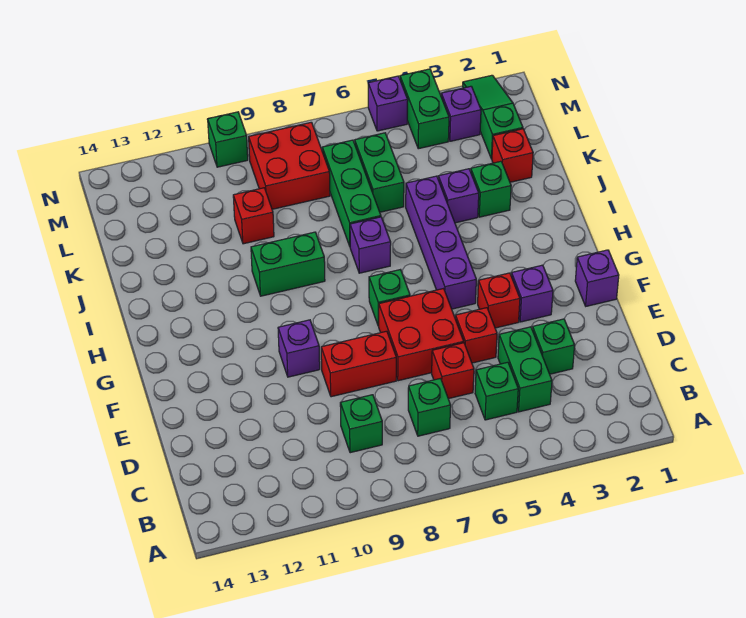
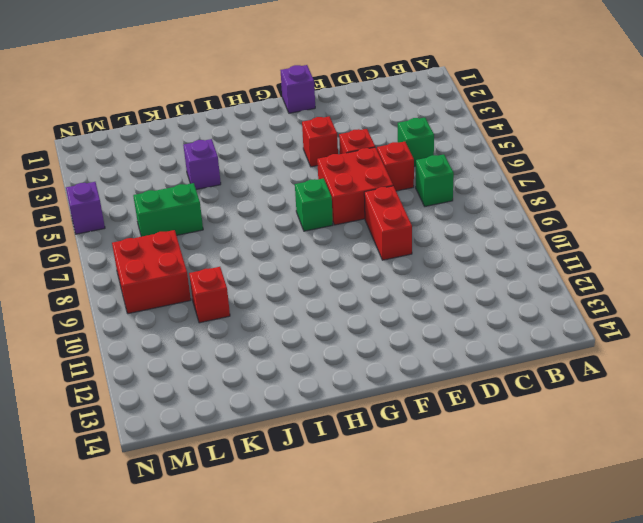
none -> green 1x2 brick [498,327,552,412]
none -> green 1x1 brick [340,395,382,453]
none -> green 1x1 brick [532,319,575,374]

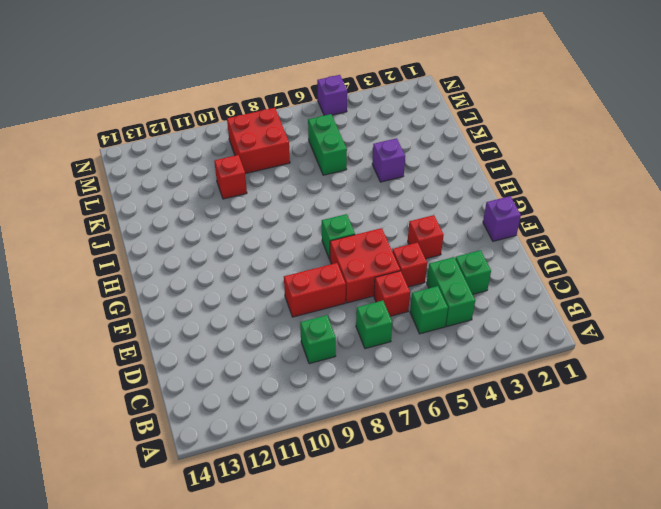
none -> purple 1x1 brick [511,265,553,322]
none -> purple 1x1 brick [278,320,320,377]
none -> purple 1x4 brick [406,176,476,309]

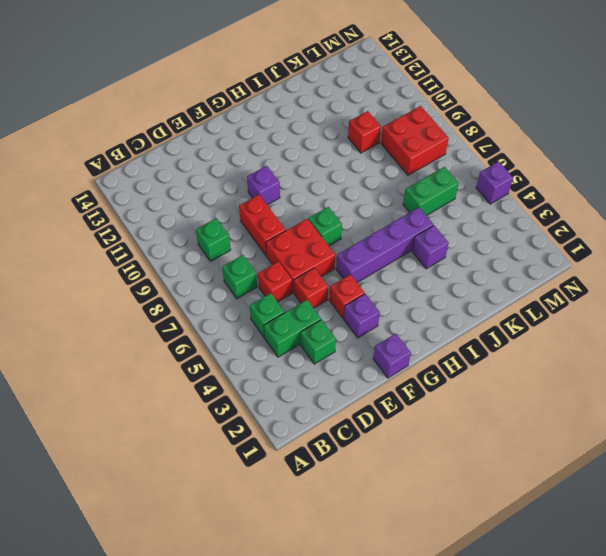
none -> purple 1x1 brick [350,217,391,273]
none -> green 1x2 brick [251,232,325,296]
none -> green 1x1 brick [471,161,511,217]

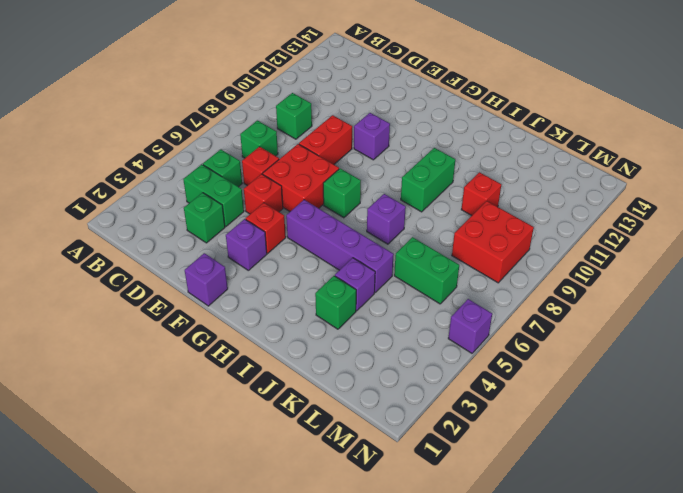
none -> green 1x3 brick [322,140,381,246]
none -> red 1x1 brick [492,129,533,182]
none -> green 1x3 slope [463,75,523,159]

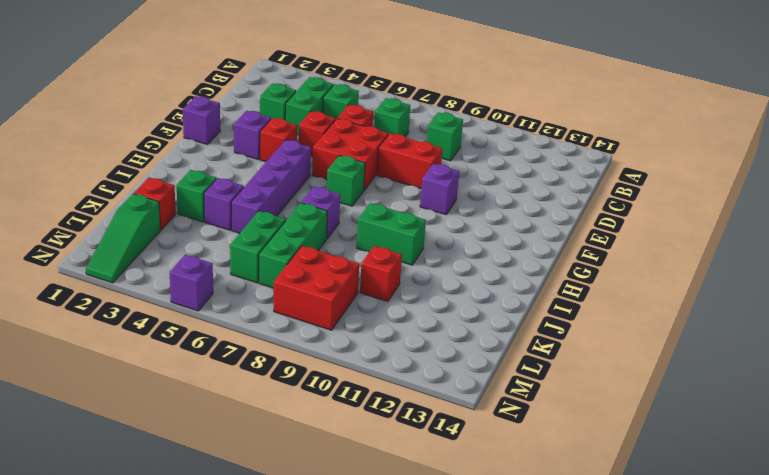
none -> purple 1x1 brick [441,86,481,141]
none -> green 1x2 brick [400,69,449,149]
none -> green 1x1 brick [208,112,248,167]

